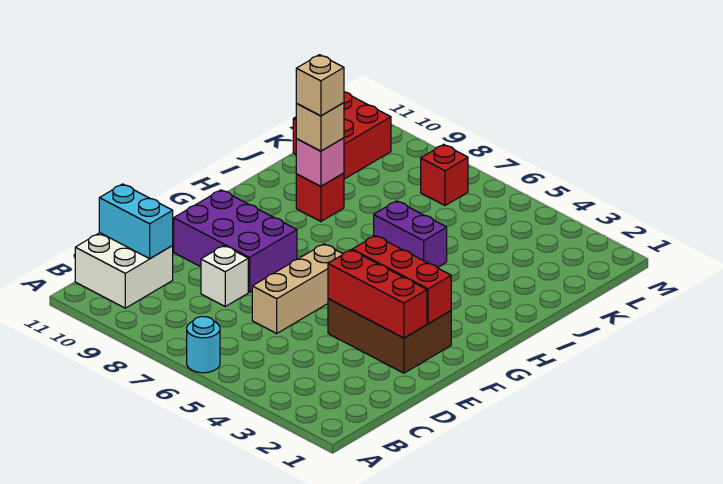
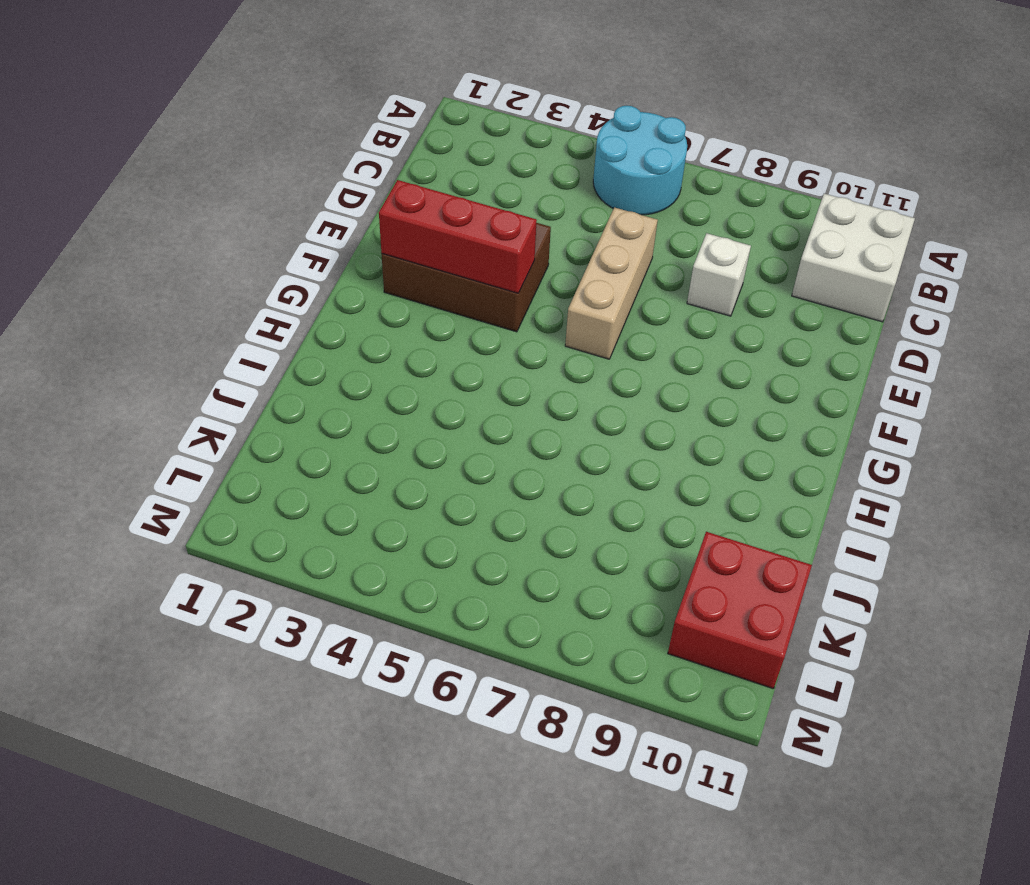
cyan 2x2 round brick [593,106,687,215] -> cyan 1x1 round brick [187,317,220,373]
none -> purple 2x3 brick [174,190,297,292]
none -> purple 1x2 brick [374,201,447,268]
none -> red 1x1 brick [296,173,344,222]

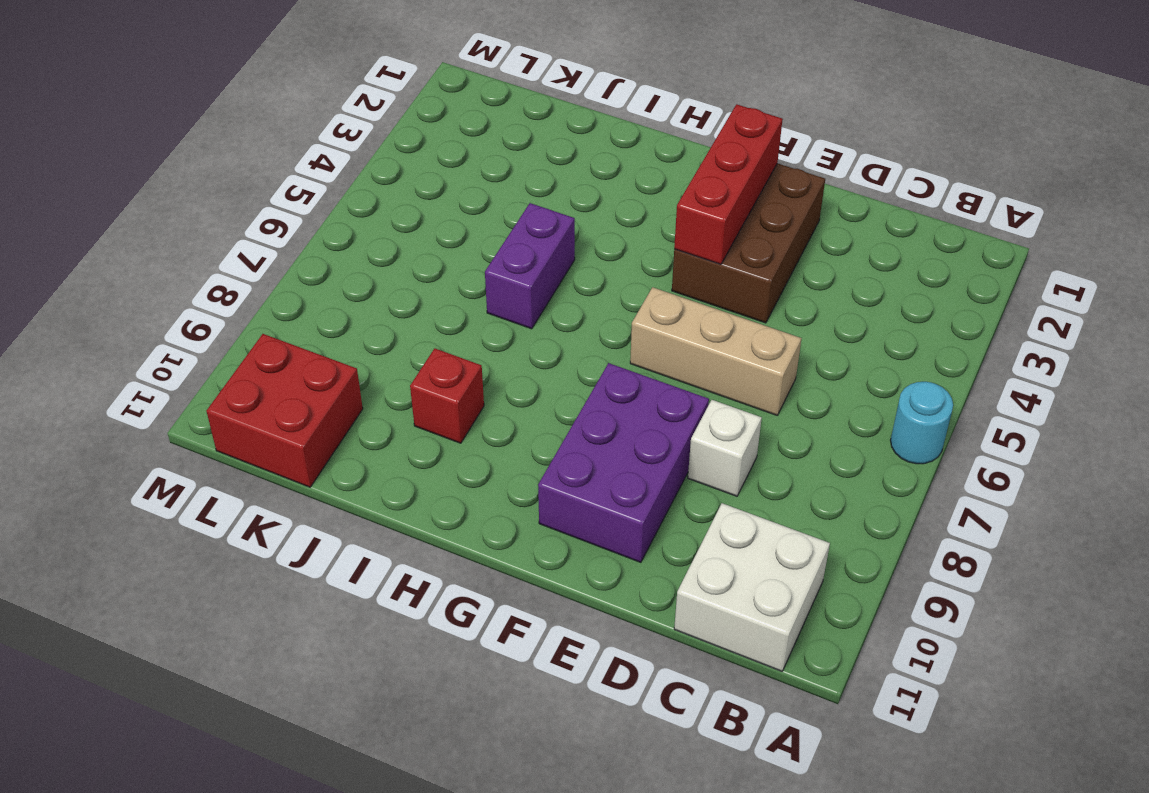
none -> red 1x1 brick [421,144,468,205]
none -> cyan 1x2 brick [99,184,173,259]
none -> red 1x3 brick [328,250,427,338]

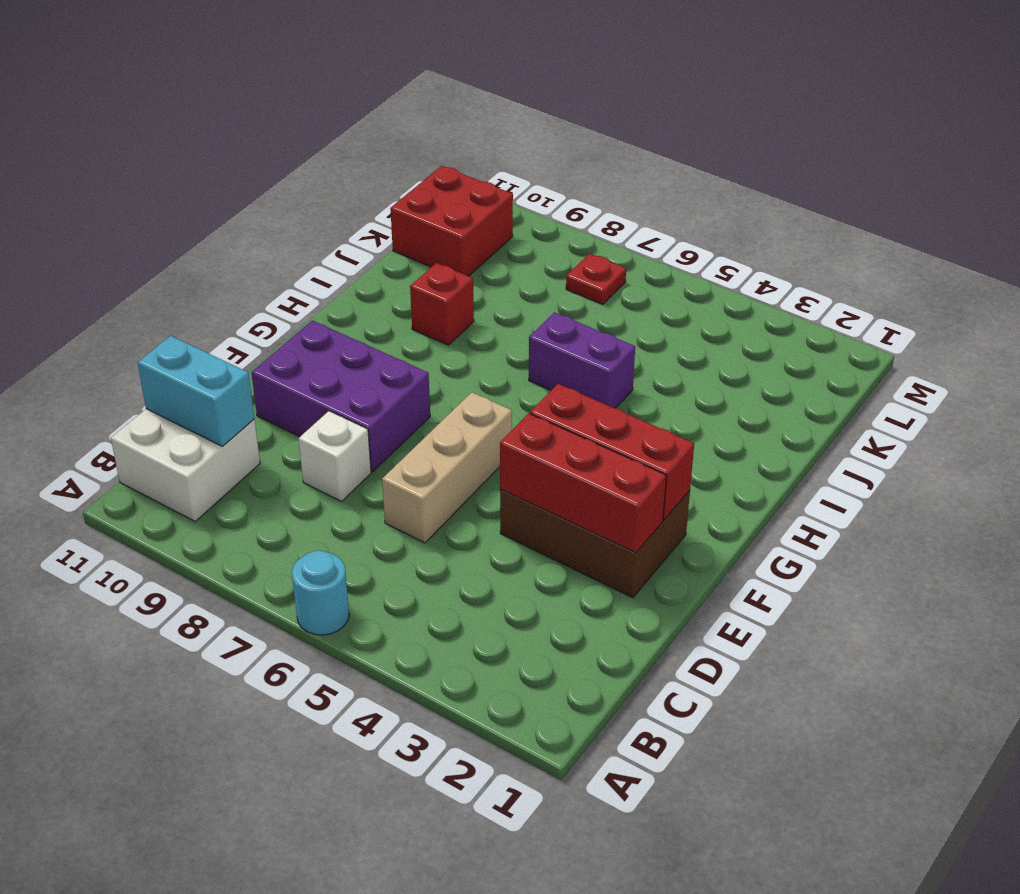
red 1x1 plate [566,254,626,304] -> red 1x1 brick [421,144,468,205]
none -> pink 1x1 brick [296,138,344,186]
none -> tan 1x1 brick [296,103,344,151]
none -> tan 1x1 brick [296,55,344,116]

